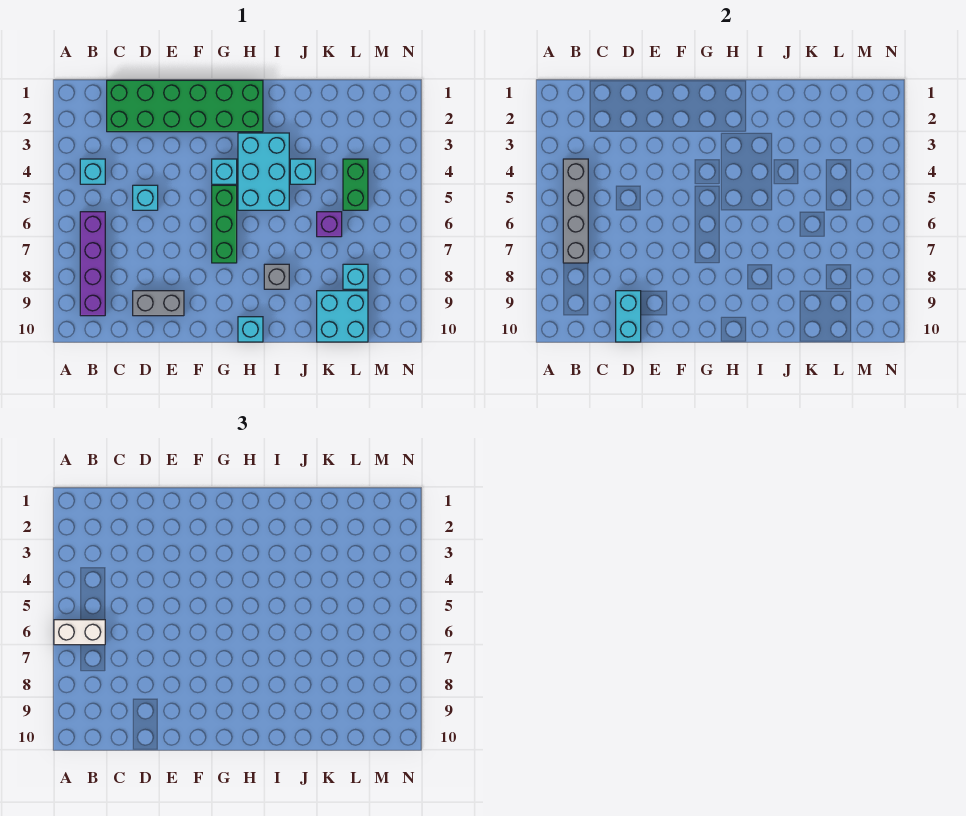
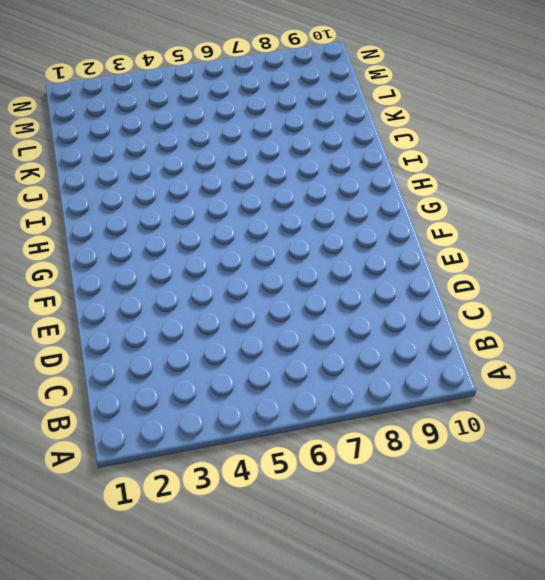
none -> cyan 1x1 brick [80,159,105,184]
none -> purple 1x4 brick [80,212,105,316]
none -> green 2x6 brick [107,80,263,132]

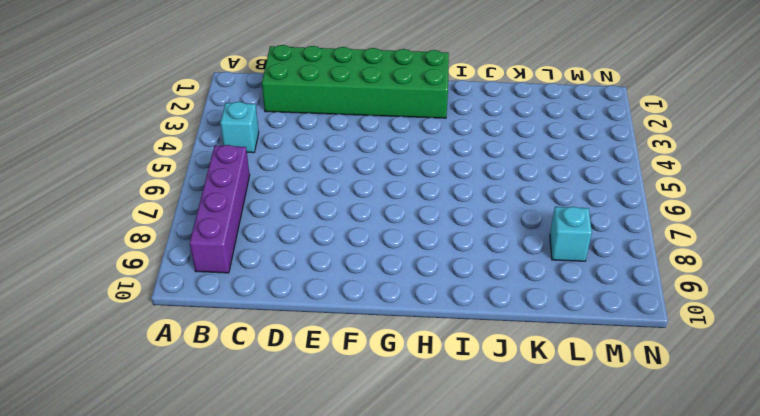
none -> cyan 1x1 brick [133,185,158,210]
none -> grey 1x2 brick [133,291,184,316]
none -> cyan 1x1 brick [212,159,237,184]

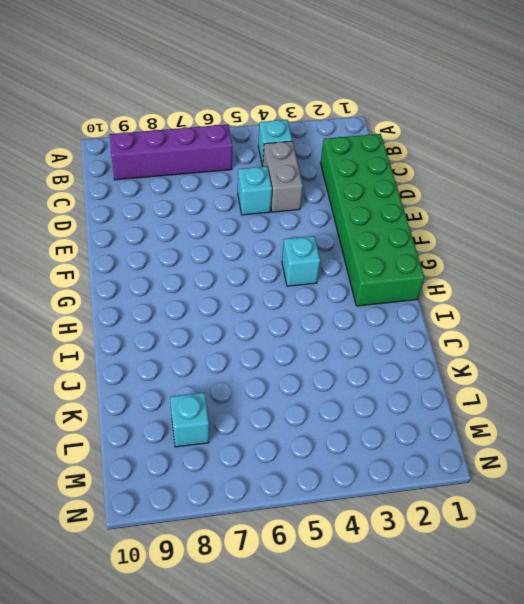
grey 1x2 brick [263,141,303,212] -> grey 1x2 brick moved to [133,291,184,316]
none -> green 1x3 brick [212,185,237,263]
none -> cyan 2x3 brick [238,133,289,210]
none -> cyan 1x1 brick [238,317,263,342]

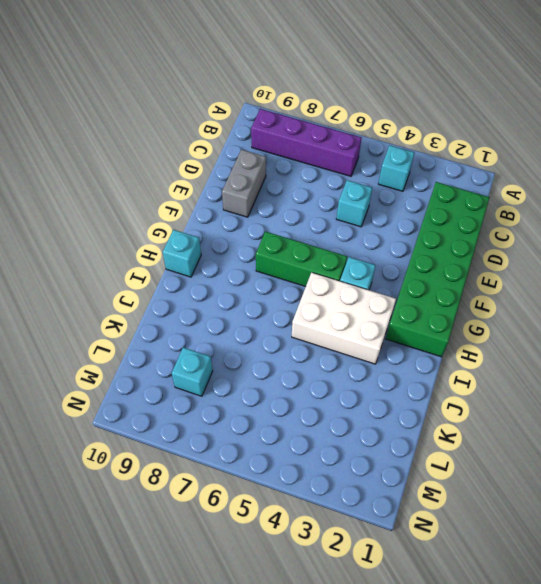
white 2x3 brick [292,273,396,364] -> cyan 2x3 brick [238,133,289,210]
none -> grey 1x1 brick [264,264,289,289]
none -> cyan 1x1 brick [290,159,315,184]
none -> purple 1x1 brick [317,212,342,237]

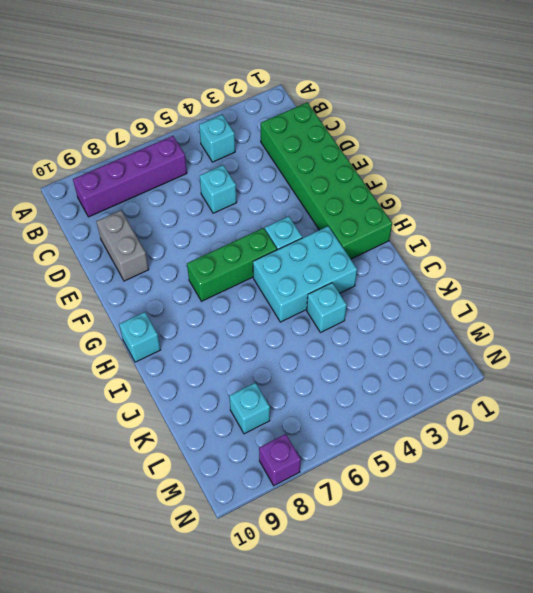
purple 1x1 brick [259,434,301,485] -> purple 1x1 brick moved to [317,212,342,237]
none -> grey 1x1 brick [264,264,289,289]
none -> cyan 2x2 brick [317,291,368,342]
none -> green 1x2 brick [343,159,368,210]

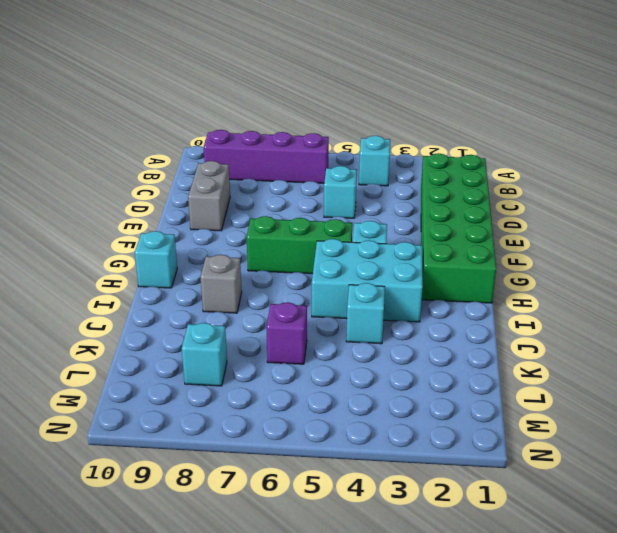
none -> cyan 2x2 brick [317,291,368,342]
none -> green 1x2 brick [343,159,368,210]
none -> grey 1x4 brick [563,159,588,263]

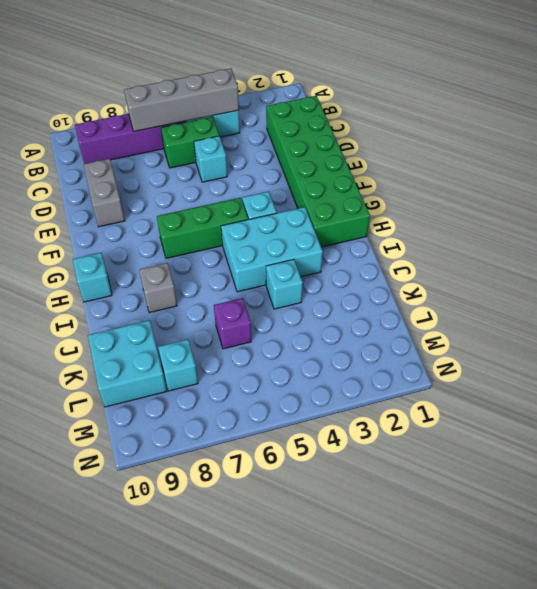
green 1x2 brick [161,117,219,168] -> green 1x2 brick moved to [343,159,368,210]
none -> cyan 1x2 brick [616,291,641,342]
none -> white 1x2 brick [54,620,105,645]

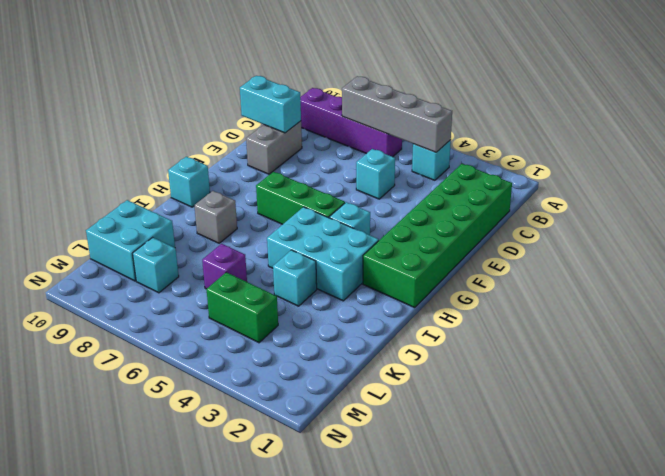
none -> white 1x2 brick [54,620,105,645]

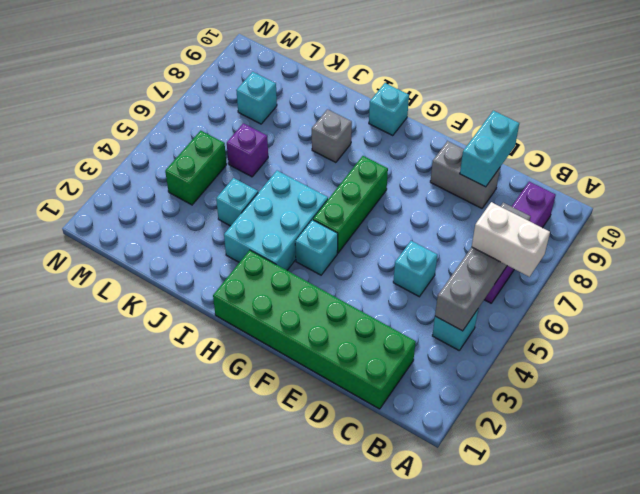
none -> cyan 2x2 brick [317,291,368,342]

